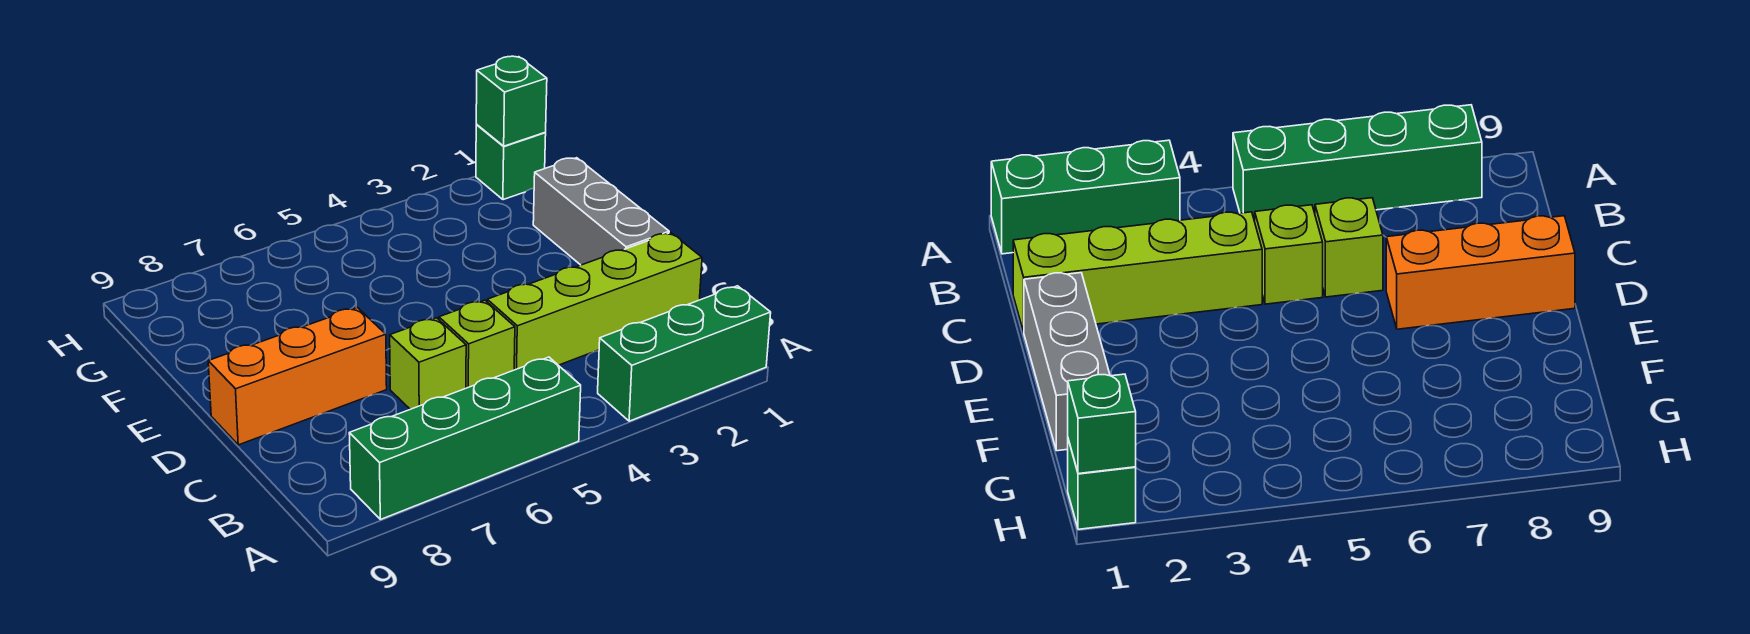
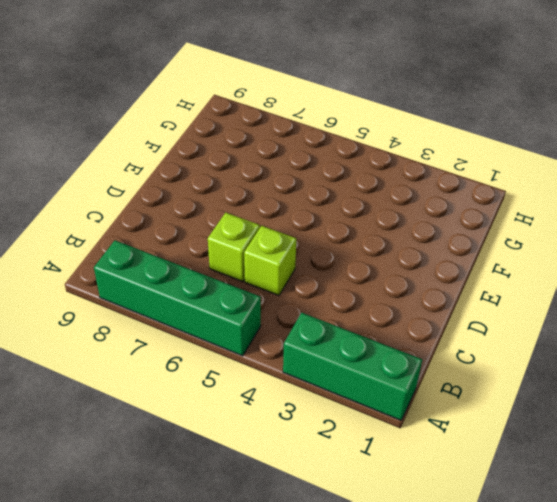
none -> lime 1x4 brick [487,233,702,370]
none -> grey 1x3 brick [533,158,669,265]

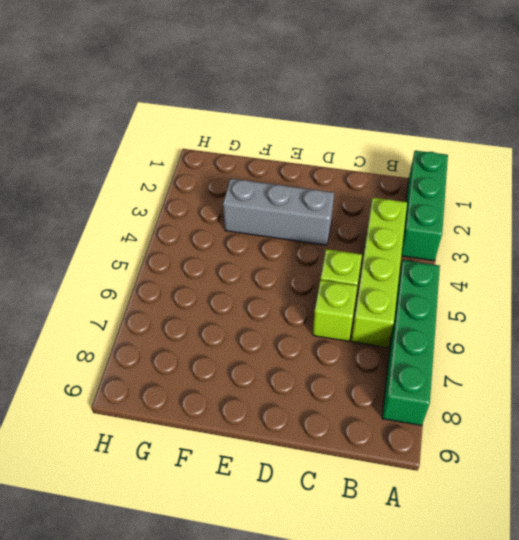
lime 1x4 brick [351,198,407,348] -> lime 1x4 brick moved to [487,233,702,370]
grey 1x3 brick [223,178,334,245] -> grey 1x3 brick moved to [533,158,669,265]
none -> orange 1x3 brick [208,307,387,445]
none -> green 1x1 brick [476,125,546,200]

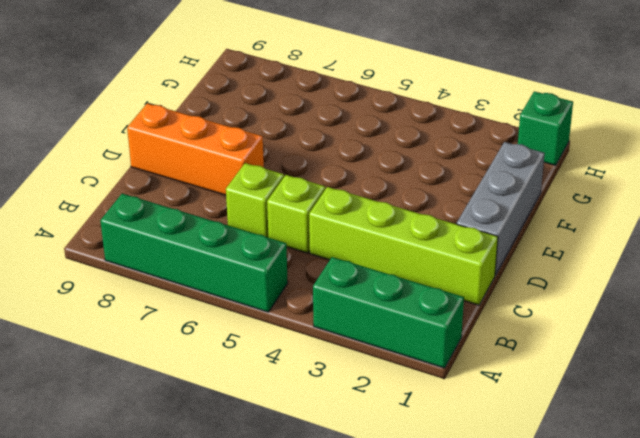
none -> green 1x1 brick [476,56,547,146]

